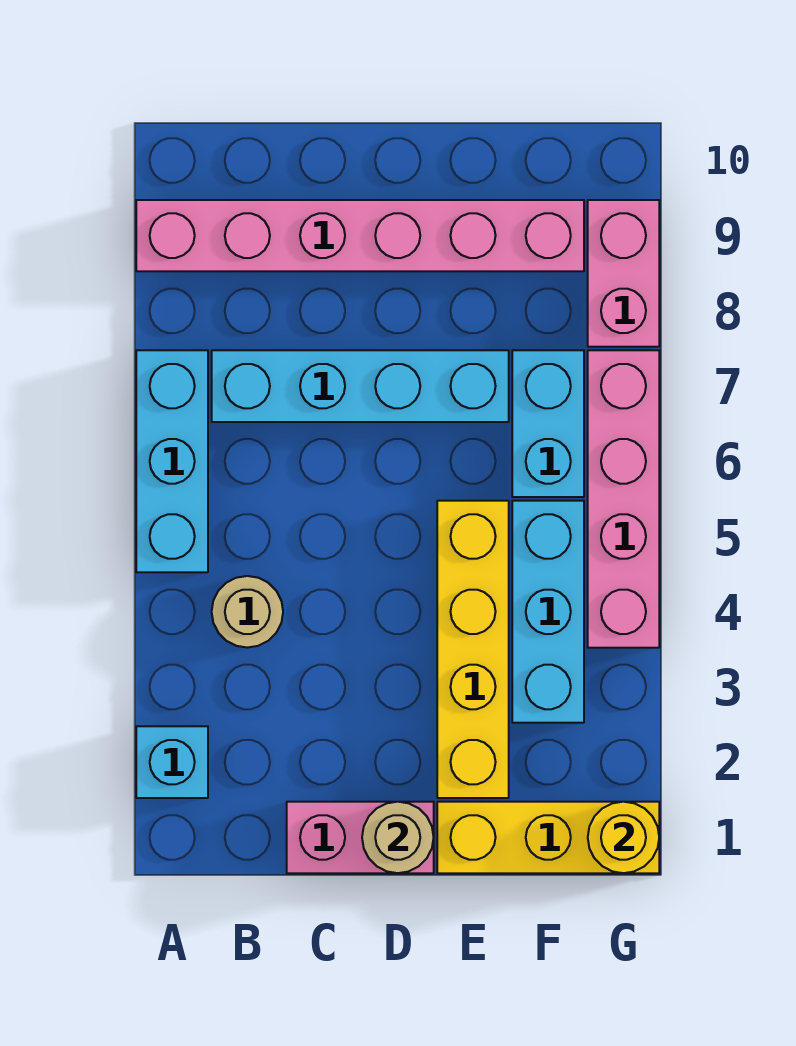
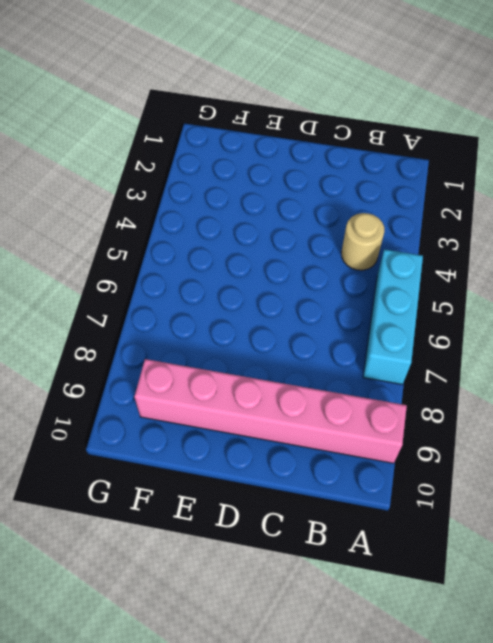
none -> cyan 1x1 brick [136,726,208,798]
none -> cyan 1x4 brick [212,350,509,422]
none -> pink 1x2 brick [287,802,434,873]

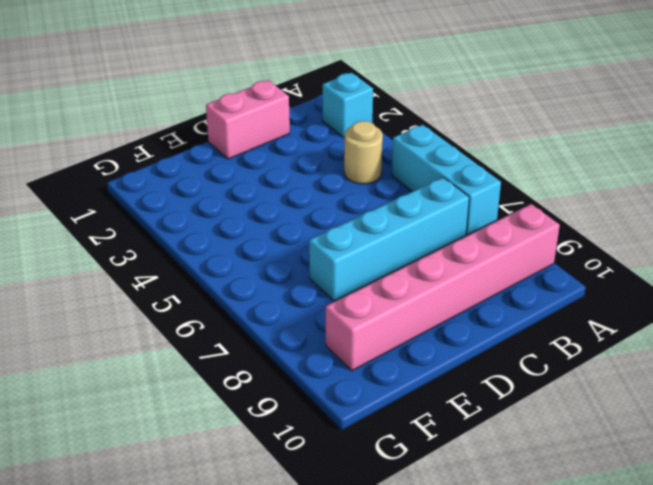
none -> yellow 1x3 brick [437,802,659,873]
none -> yellow 1x4 brick [437,501,509,798]
none -> cyan 1x3 brick [512,501,584,723]

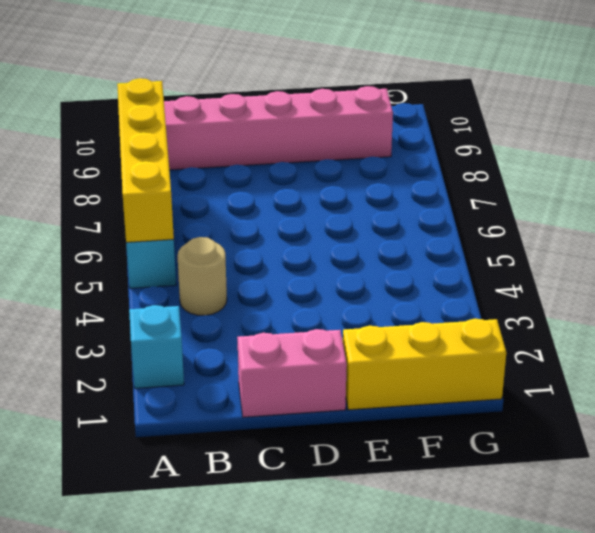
yellow 1x4 brick [117,78,174,242] -> yellow 1x4 brick moved to [437,501,509,798]
none -> cyan 1x4 brick [212,350,509,422]
none -> cyan 1x3 brick [512,501,584,723]
none -> cyan 1x2 brick [512,350,584,497]

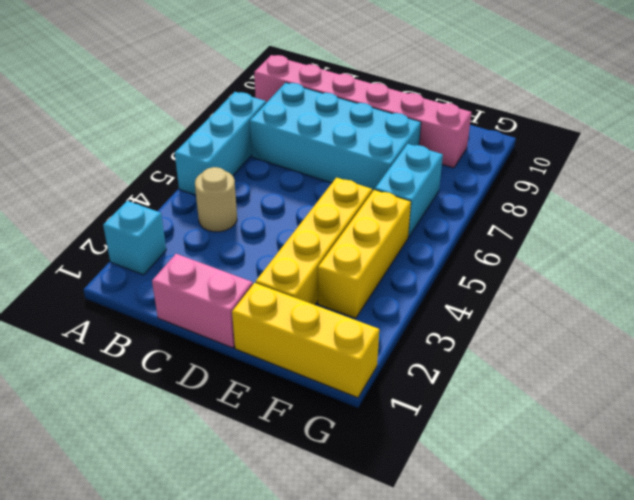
cyan 2x4 brick [250,83,421,192] -> cyan 1x4 brick [212,350,509,422]
yellow 1x3 brick [318,190,411,318] -> cyan 1x3 brick [512,501,584,723]
none -> pink 1x4 brick [588,350,659,648]
none -> pink 1x2 brick [588,200,659,347]
none -> tan 1x1 round brick [362,802,434,873]

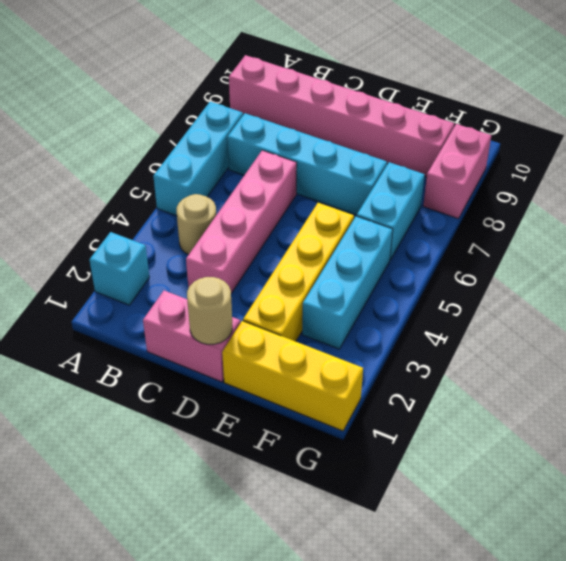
pink 1x4 brick [186,150,297,293] -> pink 1x4 brick moved to [588,350,659,648]
none -> yellow 1x1 round brick [588,802,659,873]

